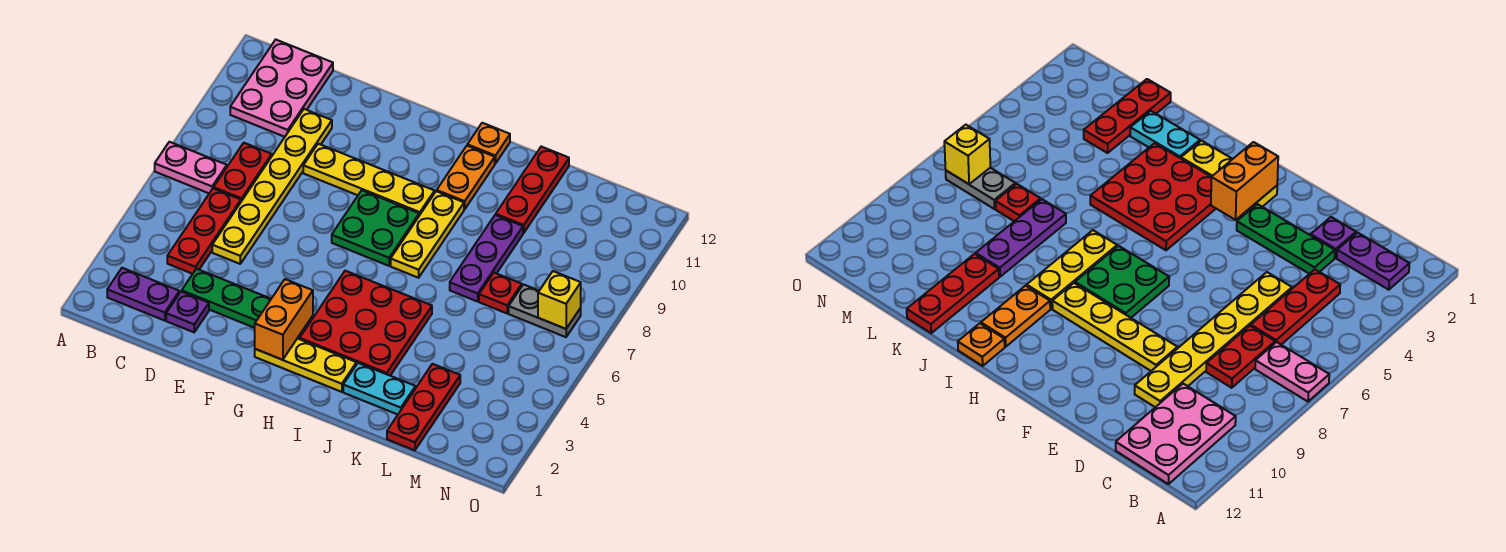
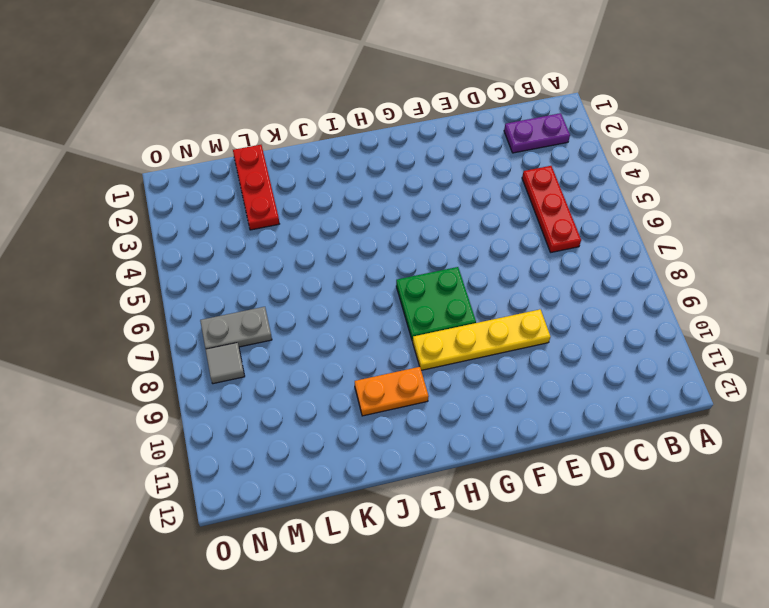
orange 1x2 plate [355,367,429,416] -> orange 1x2 plate turned to [437,146,495,209]
grey 1x1 tile [206,343,245,384] -> none
none -> pink 1x2 plate [155,142,227,193]
none -> pink 2x3 plate [230,40,333,137]
none -> red 1x2 plate [214,143,272,201]

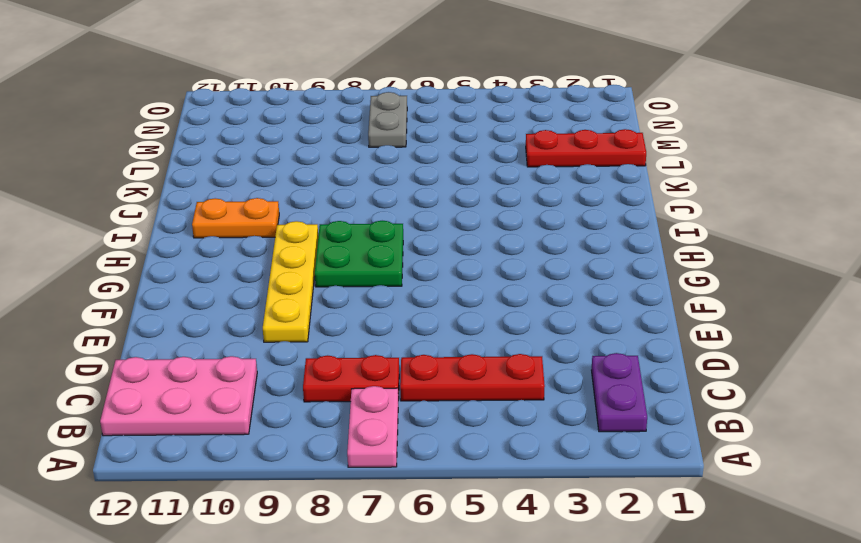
none -> purple 1x1 plate [166,292,209,332]
none -> green 1x3 plate [182,269,271,328]
none -> yellow 1x6 plate [212,109,332,264]

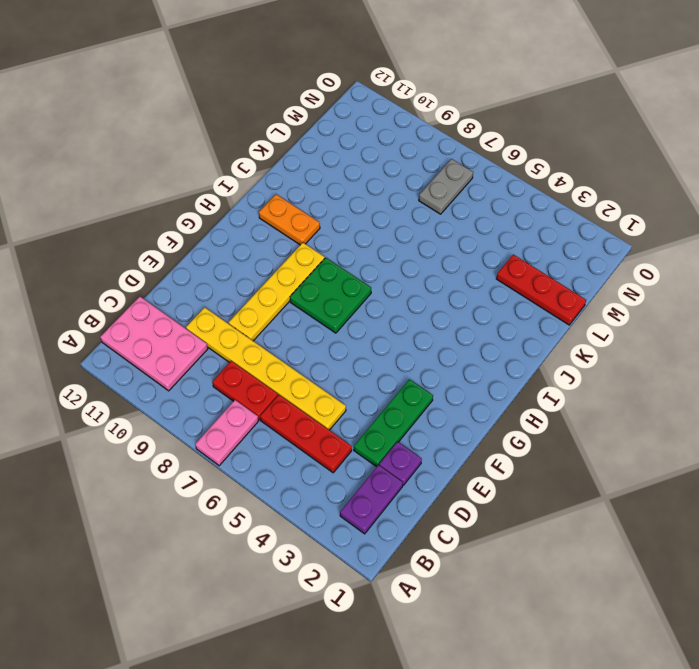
none -> yellow 1x3 plate [255,338,356,392]
none -> red 3x3 plate [300,271,432,376]
none -> yellow 1x3 plate [391,191,464,278]

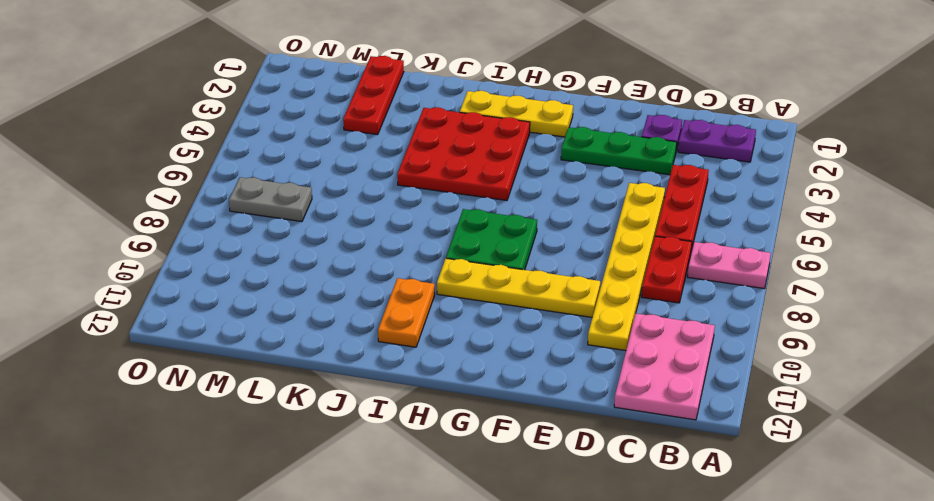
none -> yellow 1x3 plate [391,191,464,278]
none -> orange 1x1 plate [467,123,510,164]
none -> cyan 1x2 plate [343,363,415,415]

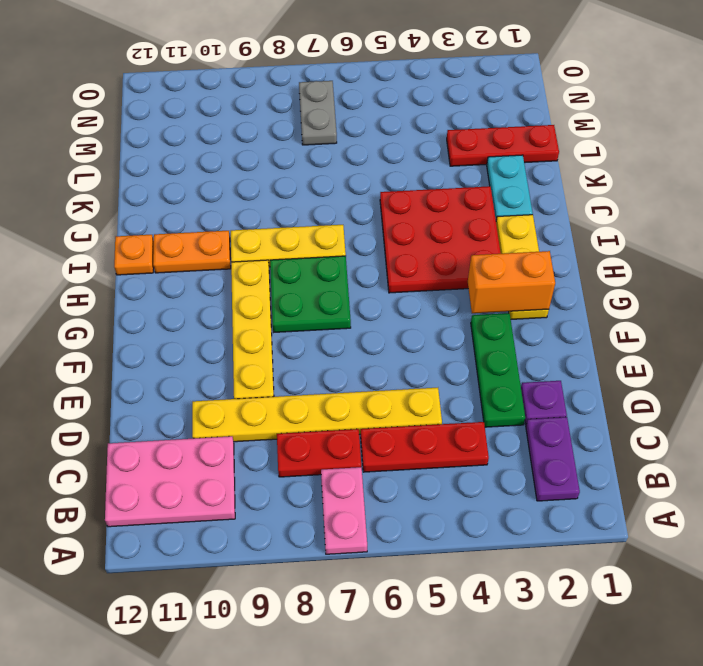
none -> purple 1x3 plate [450,215,523,302]
none -> red 1x3 plate [496,147,569,233]
none -> red 1x1 plate [479,273,522,313]

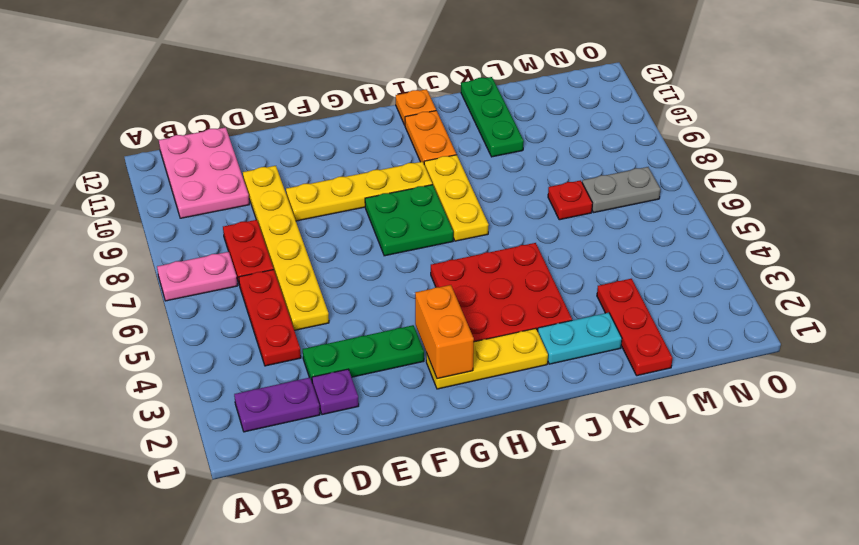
green 1x3 plate [461,77,524,157] -> red 1x3 plate [496,147,569,233]
none -> purple 1x3 plate [450,215,523,302]
none -> yellow 1x1 brick [538,271,581,329]

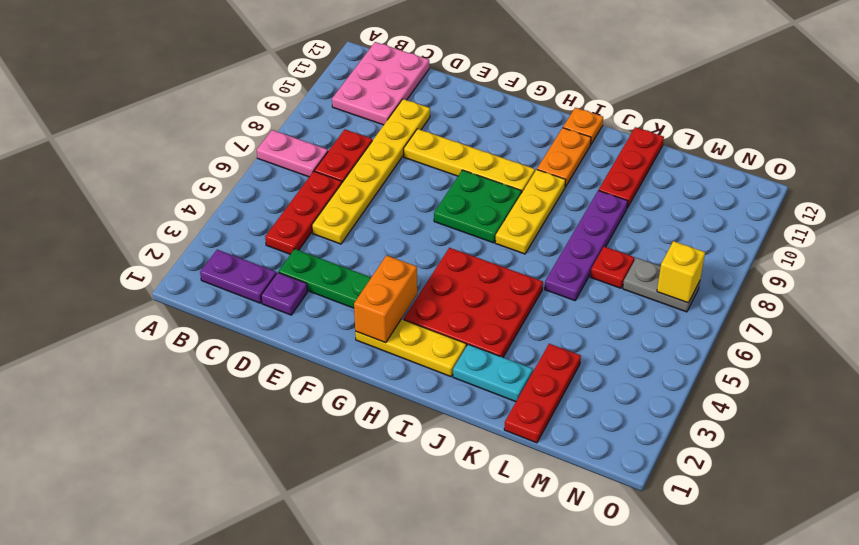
purple 1x4 plate [545,190,628,301] -> purple 1x3 plate [450,215,523,302]

